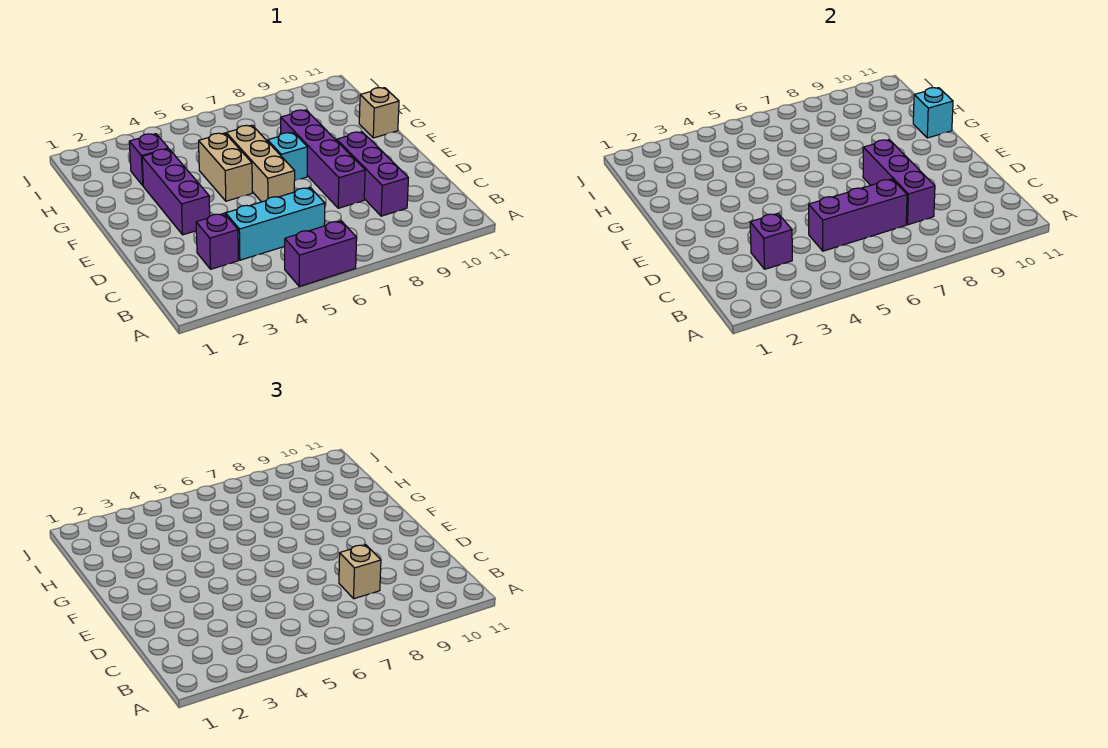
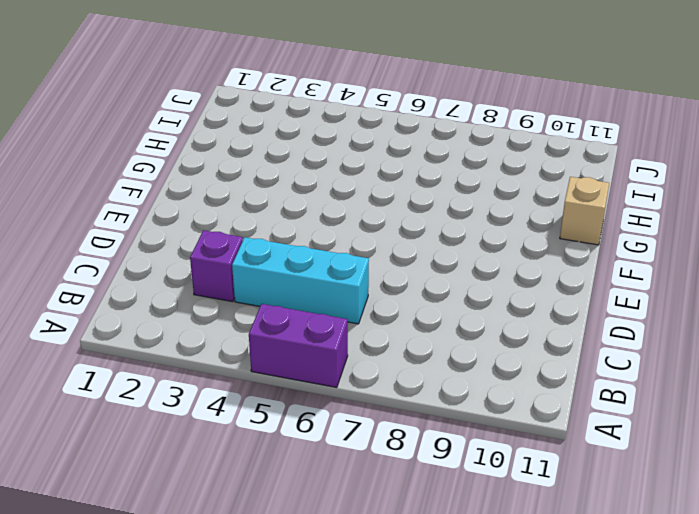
none -> purple 1x3 brick [337,132,408,216]
none -> purple 1x4 brick [281,110,365,208]
none -> purple 1x3 brick [142,149,210,235]

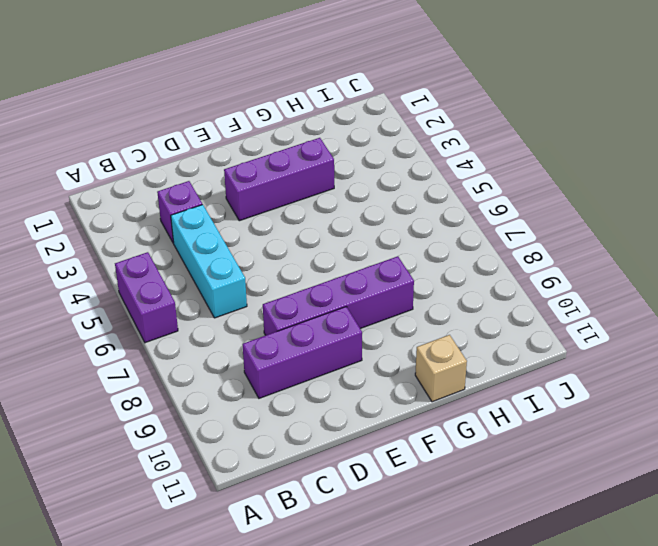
none -> tan 1x3 brick [226,125,295,202]
none -> tan 1x2 brick [199,133,252,201]
none -> cyan 1x1 brick [268,132,307,180]

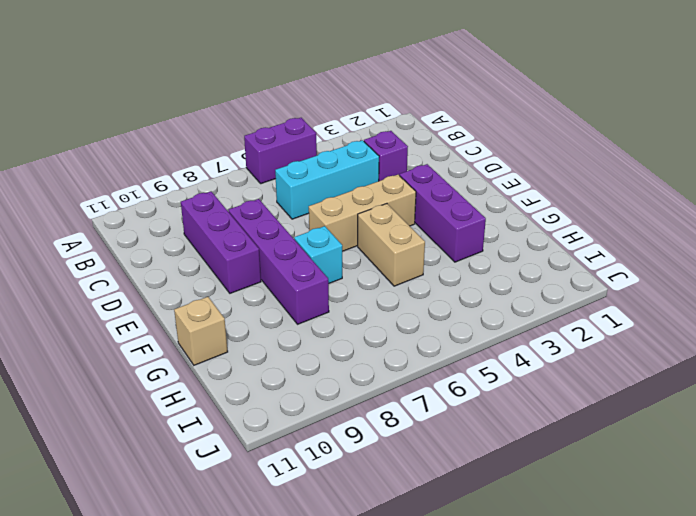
tan 1x3 brick [309,175,416,251] -> tan 1x3 brick turned to [226,125,295,202]
none -> purple 1x1 brick [129,134,168,186]
none -> purple 1x1 brick [750,214,792,269]
none -> purple 1x3 brick [809,179,907,251]

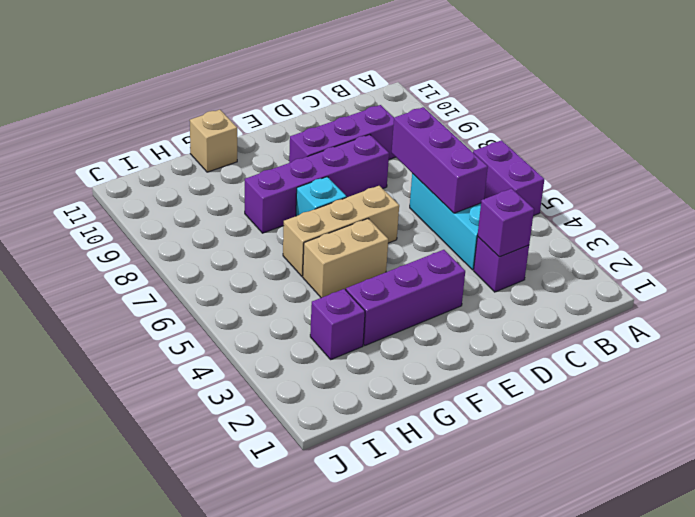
none -> purple 1x3 brick [863,140,935,225]
none -> cyan 1x1 brick [913,88,953,138]
none -> tan 1x1 brick [339,545,381,599]

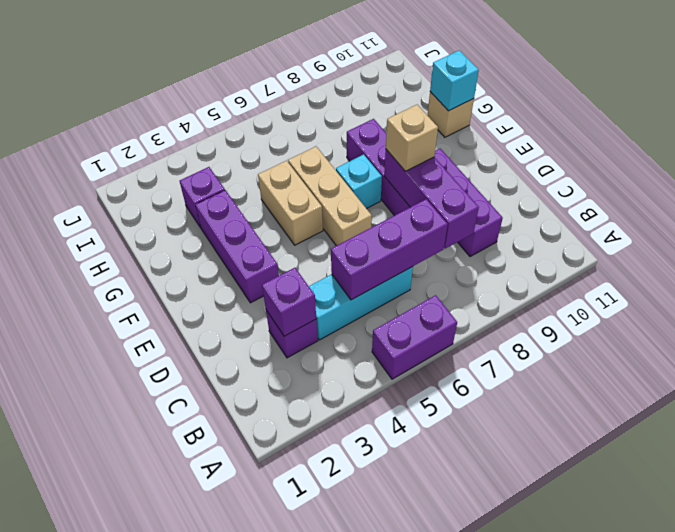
tan 1x1 brick [386,105,438,171] -> tan 1x1 brick moved to [339,545,381,599]

